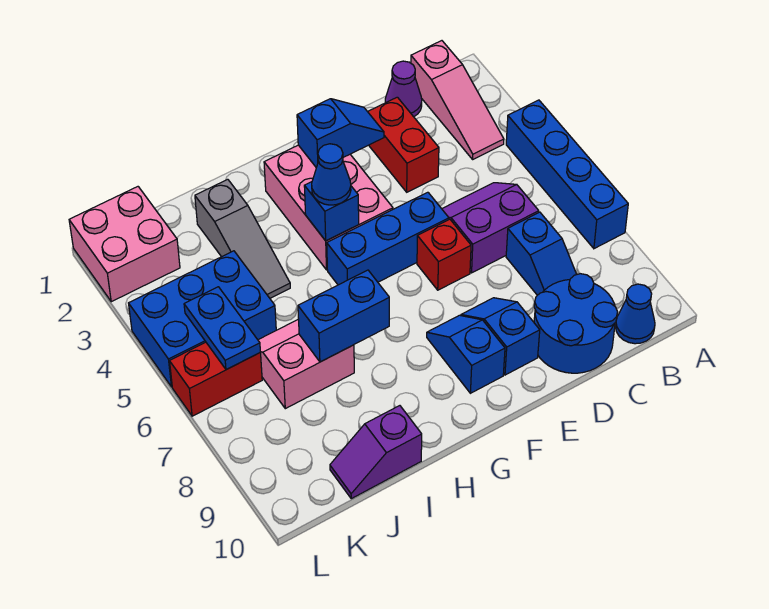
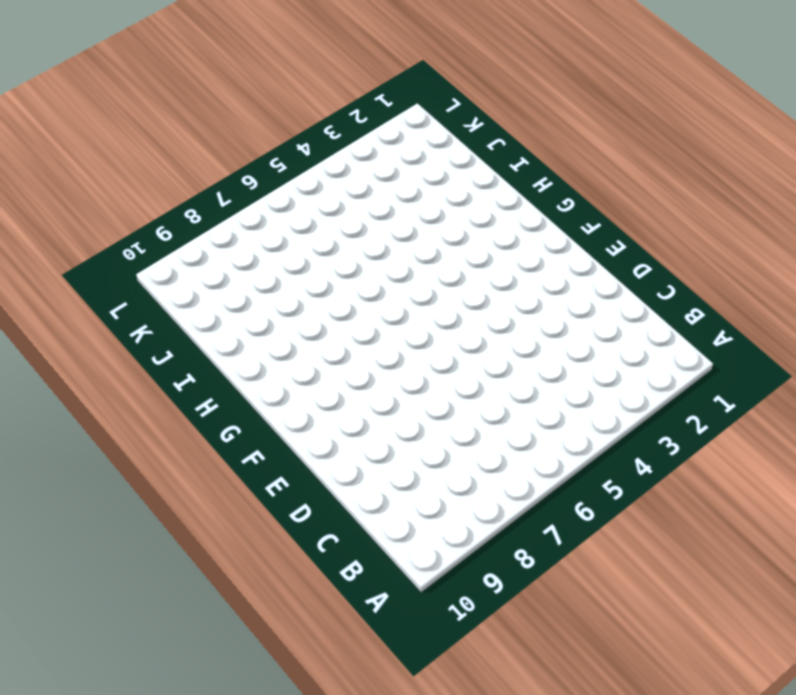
none -> blue 1x4 brick [506,100,628,249]
none -> pink 1x3 slope [411,41,504,159]
none -> blue 1x1 cone [616,284,655,344]

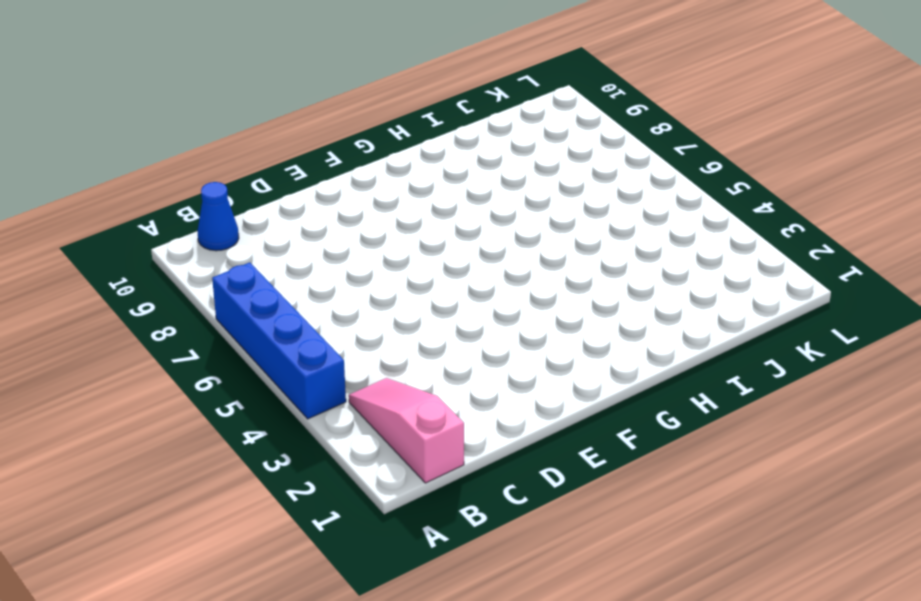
none -> purple 1x1 cone [385,61,422,117]
none -> purple 2x2 slope [442,183,539,273]
none -> blue 1x2 slope [506,212,577,295]

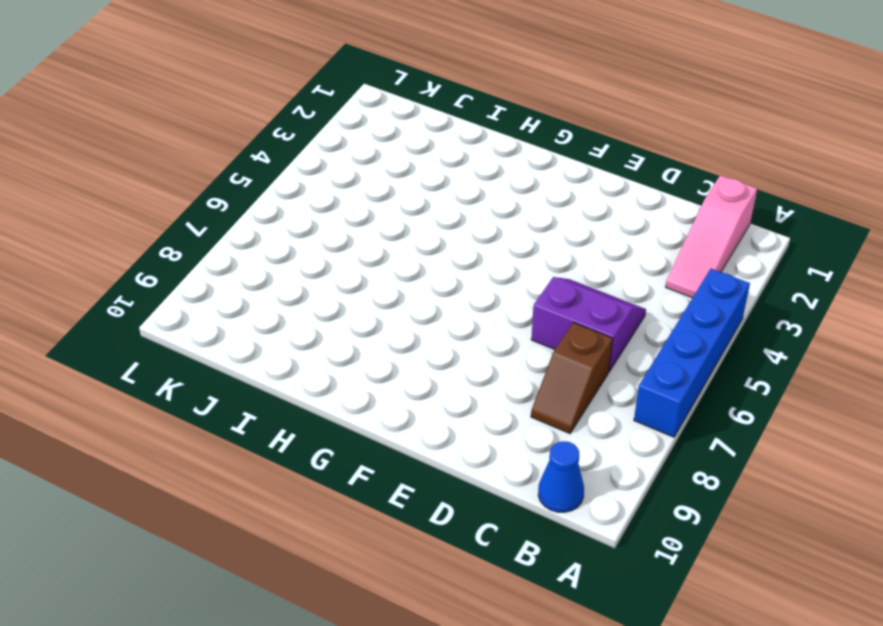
brown 1x2 slope [531,323,613,434] -> blue 1x2 slope [506,212,577,295]
none -> purple 1x1 cone [385,61,422,117]
none -> blue 2x2 round brick [534,274,617,373]
none -> red 1x2 brick [368,97,439,192]

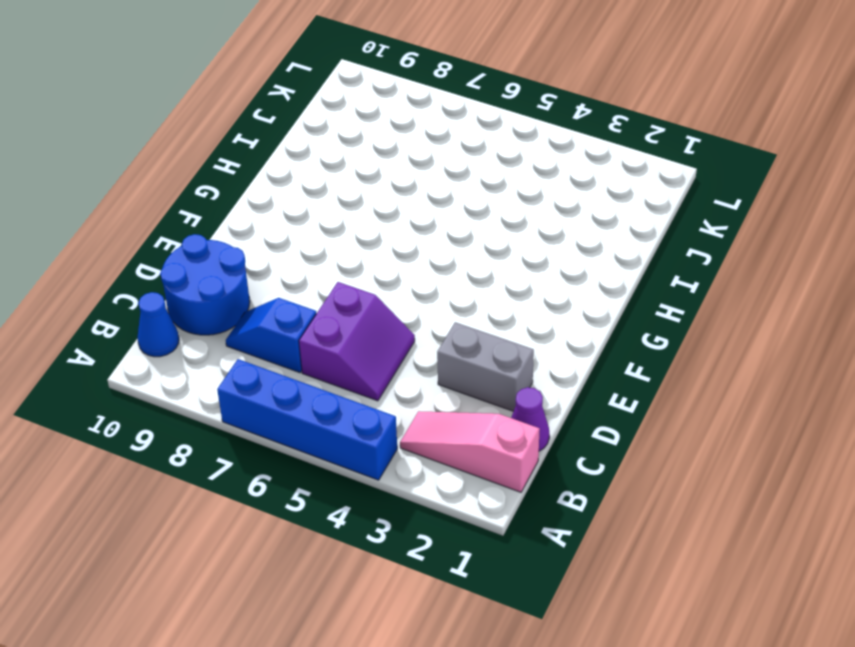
grey 1x2 brick [437,322,534,411] -> red 1x2 brick [368,97,439,192]
none -> blue 1x3 brick [327,192,449,285]
none -> red 1x1 brick [417,219,471,290]
none -> blue 1x2 slope [461,298,540,375]

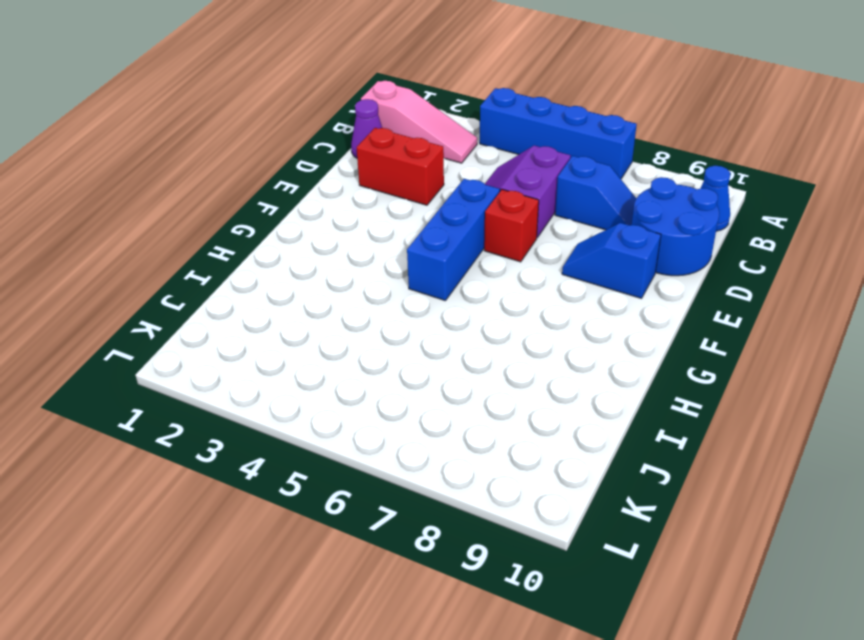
none -> pink 2x3 brick [264,145,393,270]
none -> blue 1x2 slope [427,315,505,393]
none -> grey 1x3 slope [195,179,290,298]

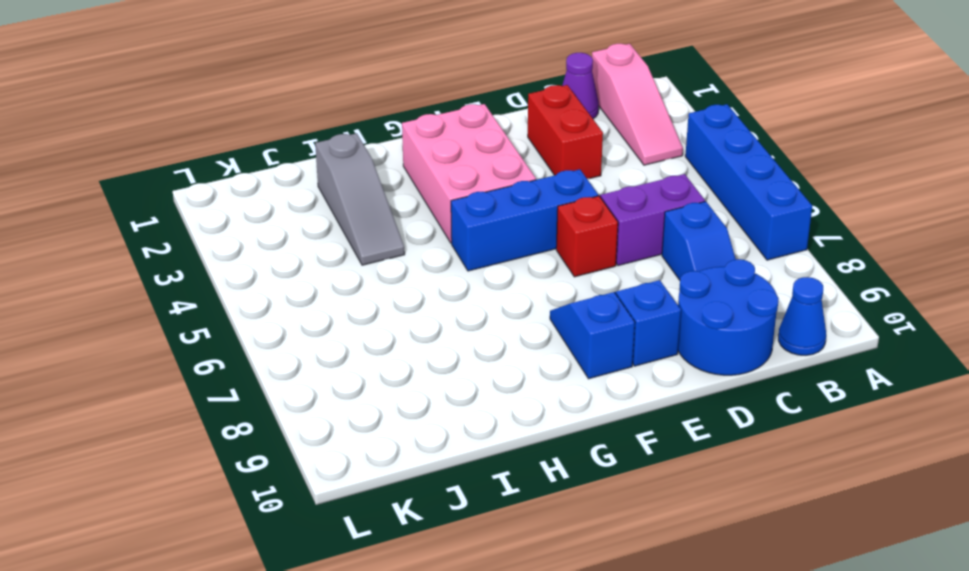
none -> pink 2x2 slope [258,319,354,409]
none -> purple 1x2 slope [330,406,422,499]
none -> blue 2x3 brick [129,251,276,387]

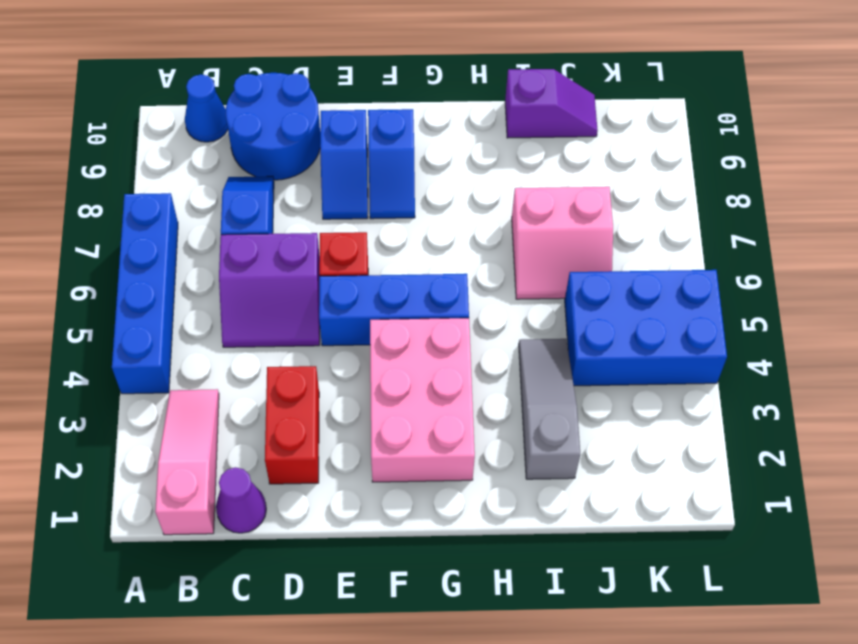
none -> pink 2x2 brick [69,187,180,302]
none -> red 1x2 brick [170,342,262,416]
none -> blue 1x2 slope [297,99,384,168]

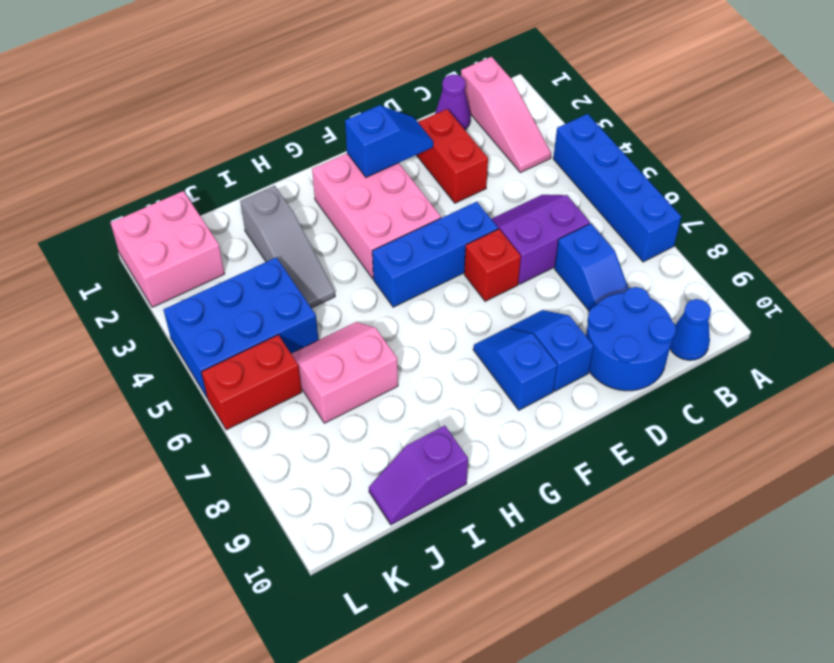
none -> blue 1x1 brick [304,182,359,241]
none -> blue 1x2 brick [298,270,389,362]
none -> blue 1x2 plate [184,287,260,370]

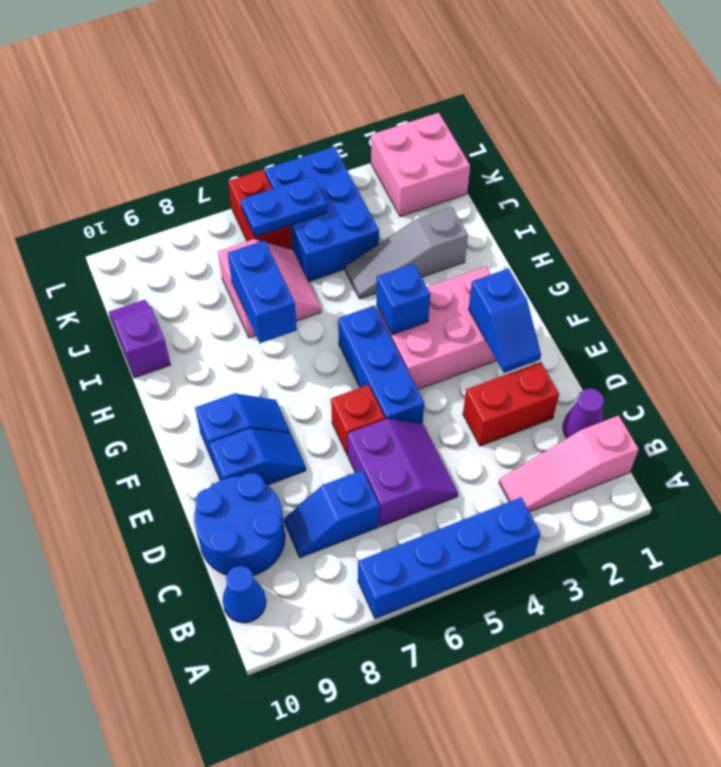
none -> blue 1x1 cone [312,144,351,205]

